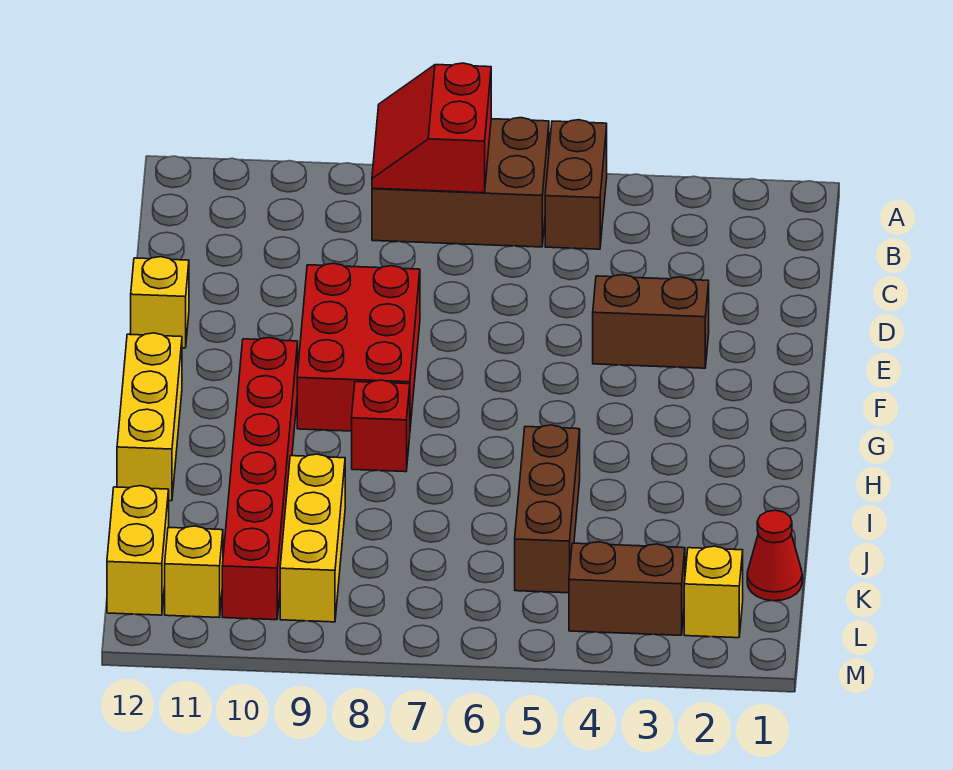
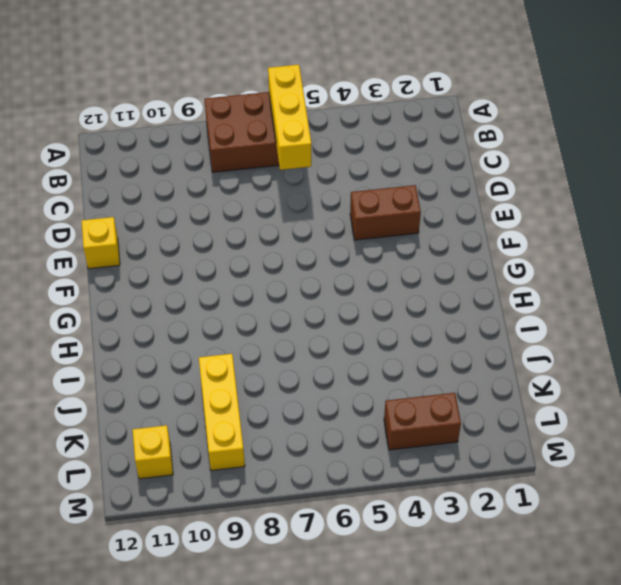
yellow 1x3 brick [268,65,311,170] -> yellow 1x3 brick moved to [117,333,182,501]
none -> brown 1x2 brick [545,120,607,249]
none -> red 2x3 brick [297,263,420,431]
none -> red 1x6 brick [222,338,298,620]

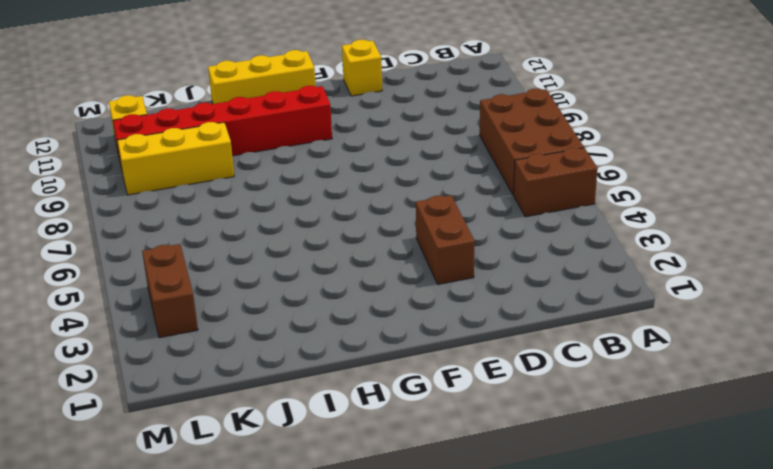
none -> red 2x3 brick [297,263,420,431]
none -> red 1x1 brick [352,380,410,472]
none -> brown 1x3 brick [515,425,580,593]

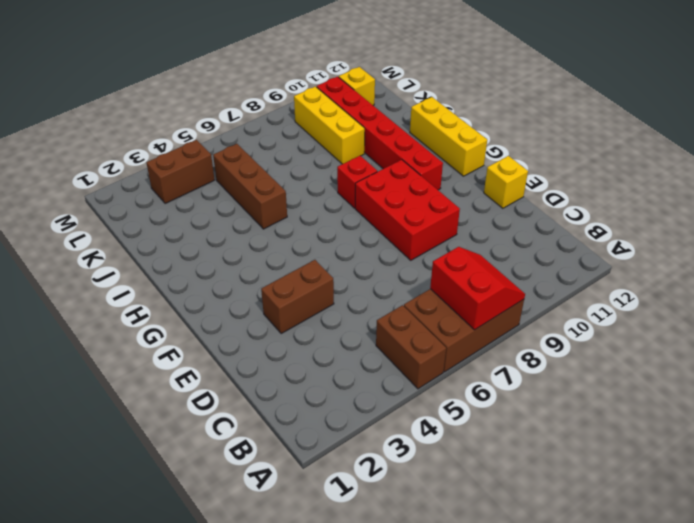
none -> red 1x1 cone [747,510,802,601]
none -> yellow 1x2 brick [107,486,169,615]
none -> yellow 1x1 brick [684,546,743,638]

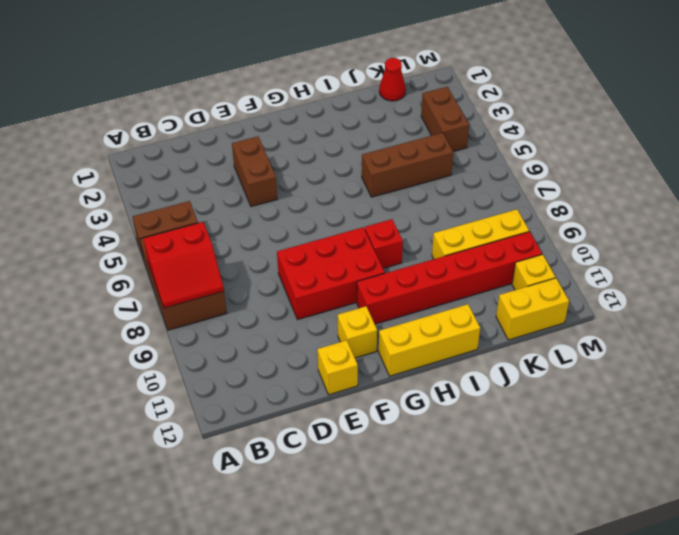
yellow 1x1 brick [338,306,377,358] -> yellow 1x1 brick moved to [684,546,743,638]

